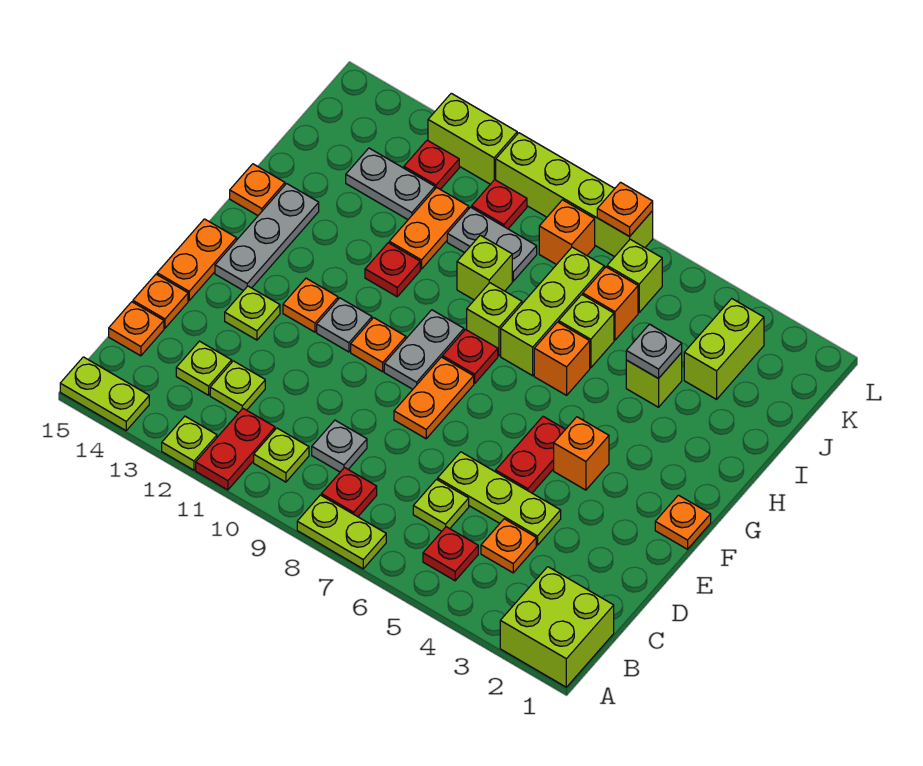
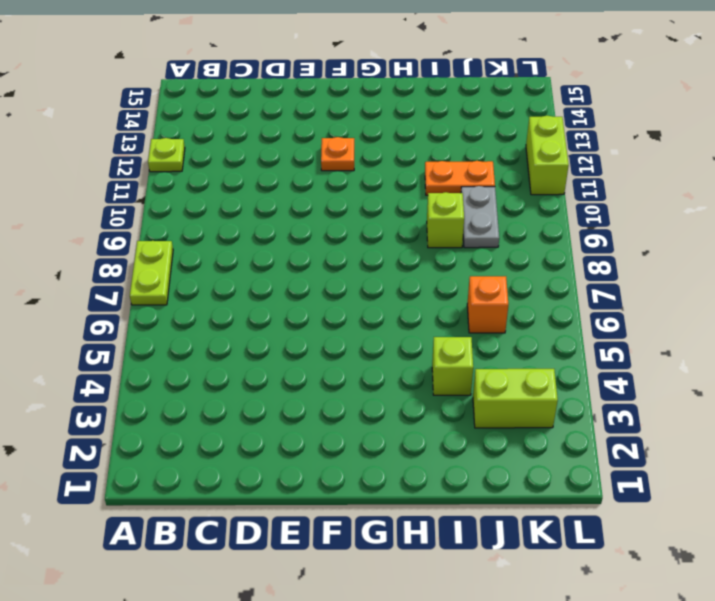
none -> lime 2x2 brick [500,567,614,687]
none -> red 1x2 plate [196,409,275,490]
none -> lime 1x2 plate [60,357,149,431]
none -> red 1x1 plate [423,527,478,581]

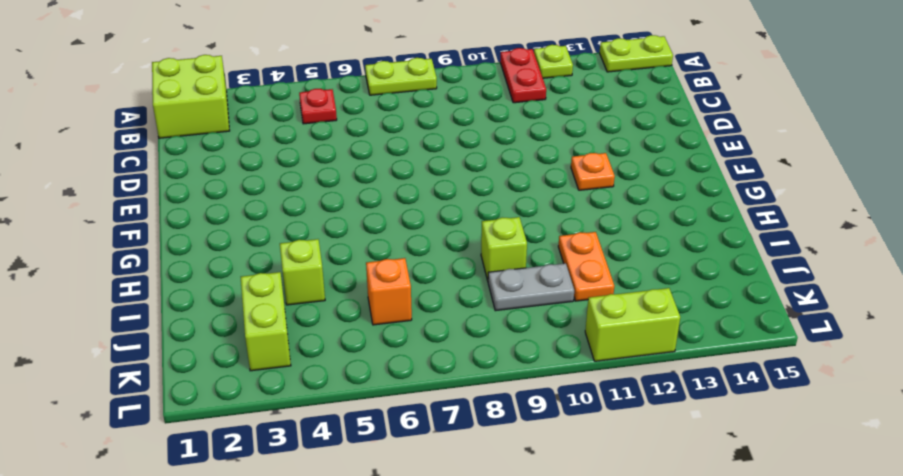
none -> red 1x1 plate [321,468,377,517]
none -> lime 1x1 plate [254,428,309,482]
none -> orange 1x1 plate [481,519,536,573]
none -> lime 1x1 plate [413,479,469,531]

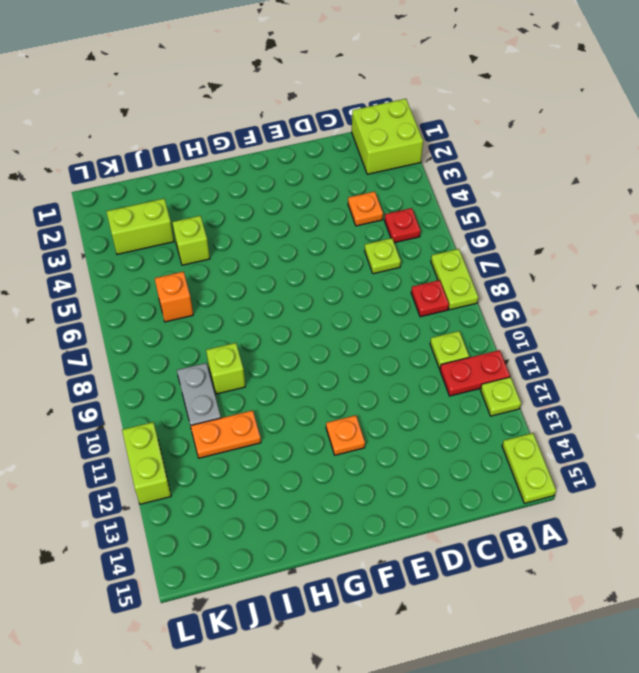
none -> grey 1x1 plate [312,420,367,472]
none -> lime 1x1 plate [210,361,265,413]
none -> lime 1x1 plate [176,341,232,395]
none -> orange 1x1 plate [109,302,164,356]

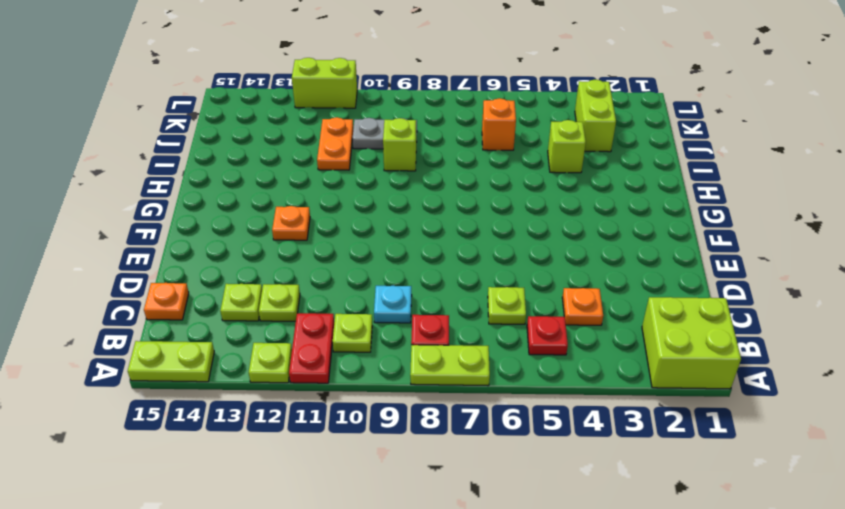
cyan 1x1 plate [374,286,412,323] -> grey 1x1 plate [312,420,367,472]
none -> lime 1x3 plate [438,452,561,545]
none -> orange 1x1 plate [133,274,188,328]
none -> red 1x2 plate [496,417,565,493]
none -> orange 1x2 plate [394,357,474,439]

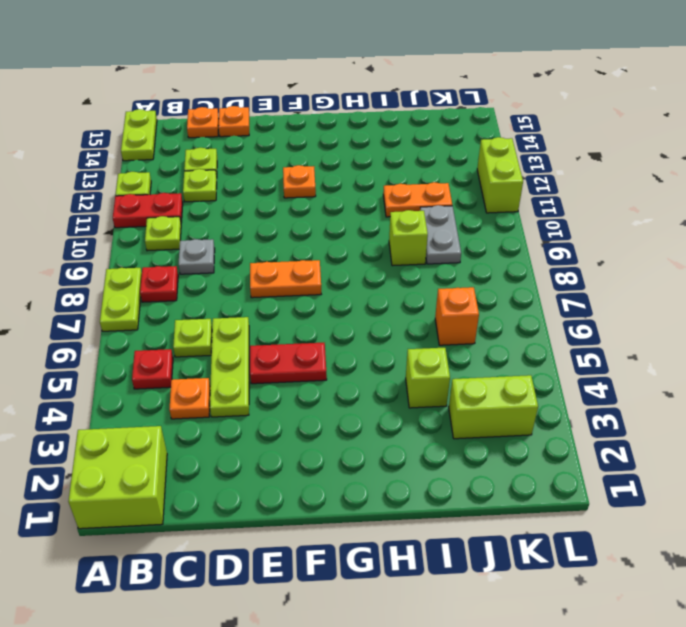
none -> lime 1x1 plate [225,286,280,340]
none -> orange 1x2 plate [157,219,237,300]
none -> orange 1x1 plate [655,495,711,549]
none -> orange 1x1 brick [554,417,609,490]

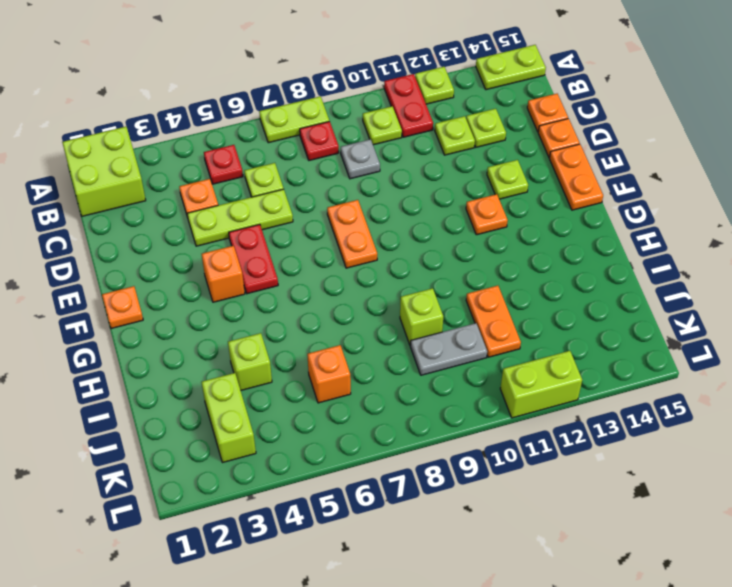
none -> grey 1x2 plate [384,310,464,389]
none -> orange 1x1 plate [351,318,406,372]
none -> grey 1x1 plate [317,298,372,352]
none -> grey 1x3 plate [215,184,319,291]

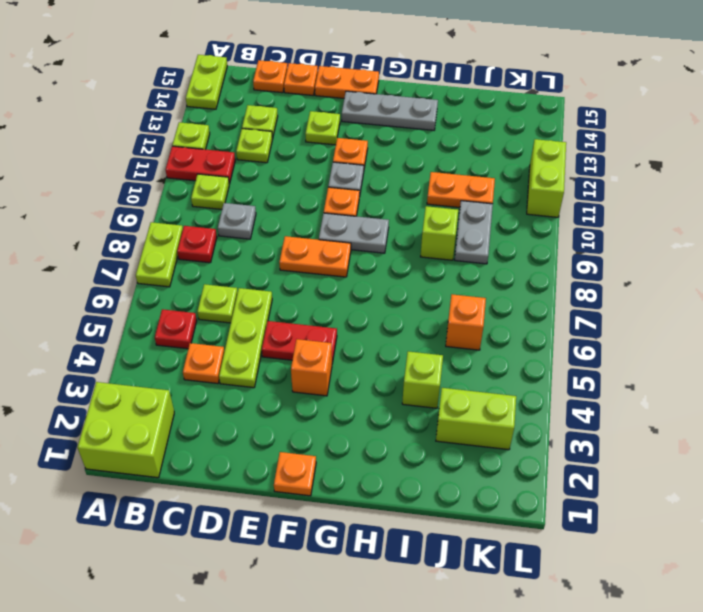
none -> red 1x1 plate [442,330,498,383]
none -> orange 1x1 brick [534,322,590,395]
none -> lime 1x3 brick [501,247,604,376]
none -> lime 1x1 brick [467,283,522,356]

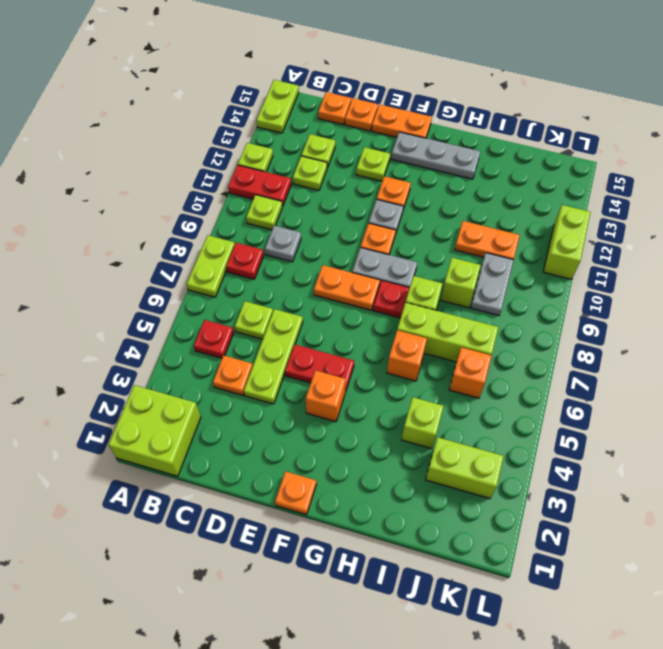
none -> red 1x1 plate [365,243,420,297]
none -> orange 1x1 plate [230,164,285,215]
none -> lime 1x1 brick [559,295,614,368]
none -> grey 1x2 plate [346,148,435,219]

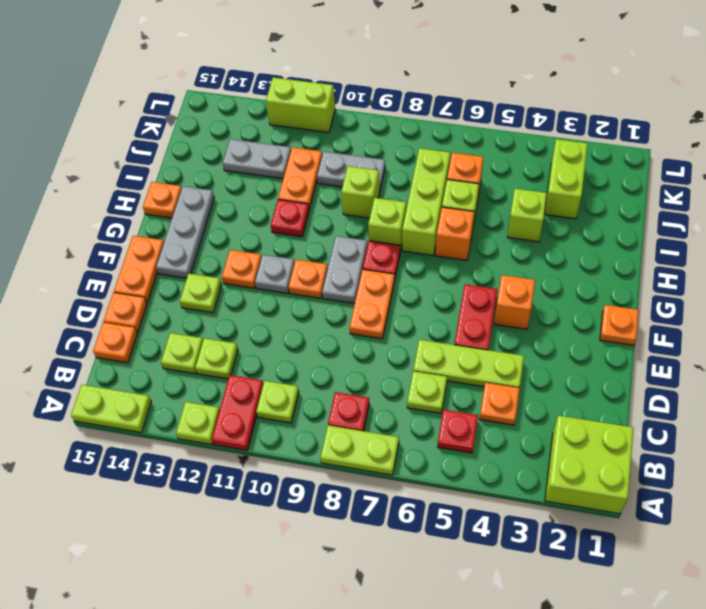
none -> grey 1x1 plate [312,420,367,472]
none -> lime 1x1 brick [607,239,662,312]
none -> orange 1x1 brick [539,200,595,265]
none -> red 1x1 plate [472,180,527,229]

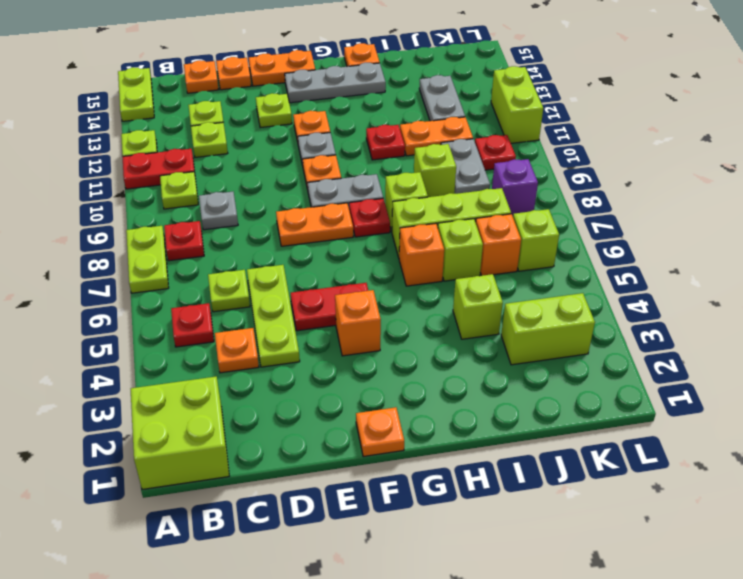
purple 1x1 brick [492,159,538,216] -> orange 1x1 brick [539,200,595,265]
none -> red 1x1 plate [404,140,459,189]
none -> lime 1x4 brick [496,133,653,257]
none -> grey 1x1 plate [626,324,682,379]
none -> orange 1x1 plate [597,182,653,237]

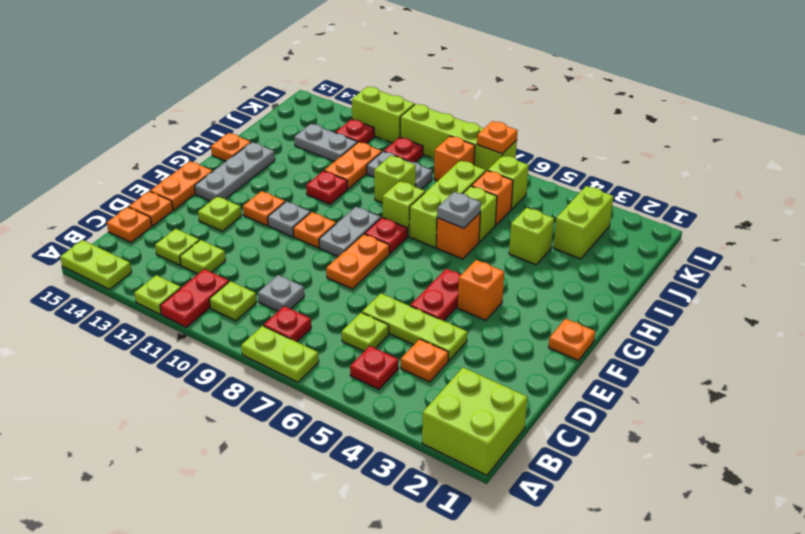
grey 1x1 plate [437,192,481,228] -> grey 1x1 plate moved to [626,324,682,379]

